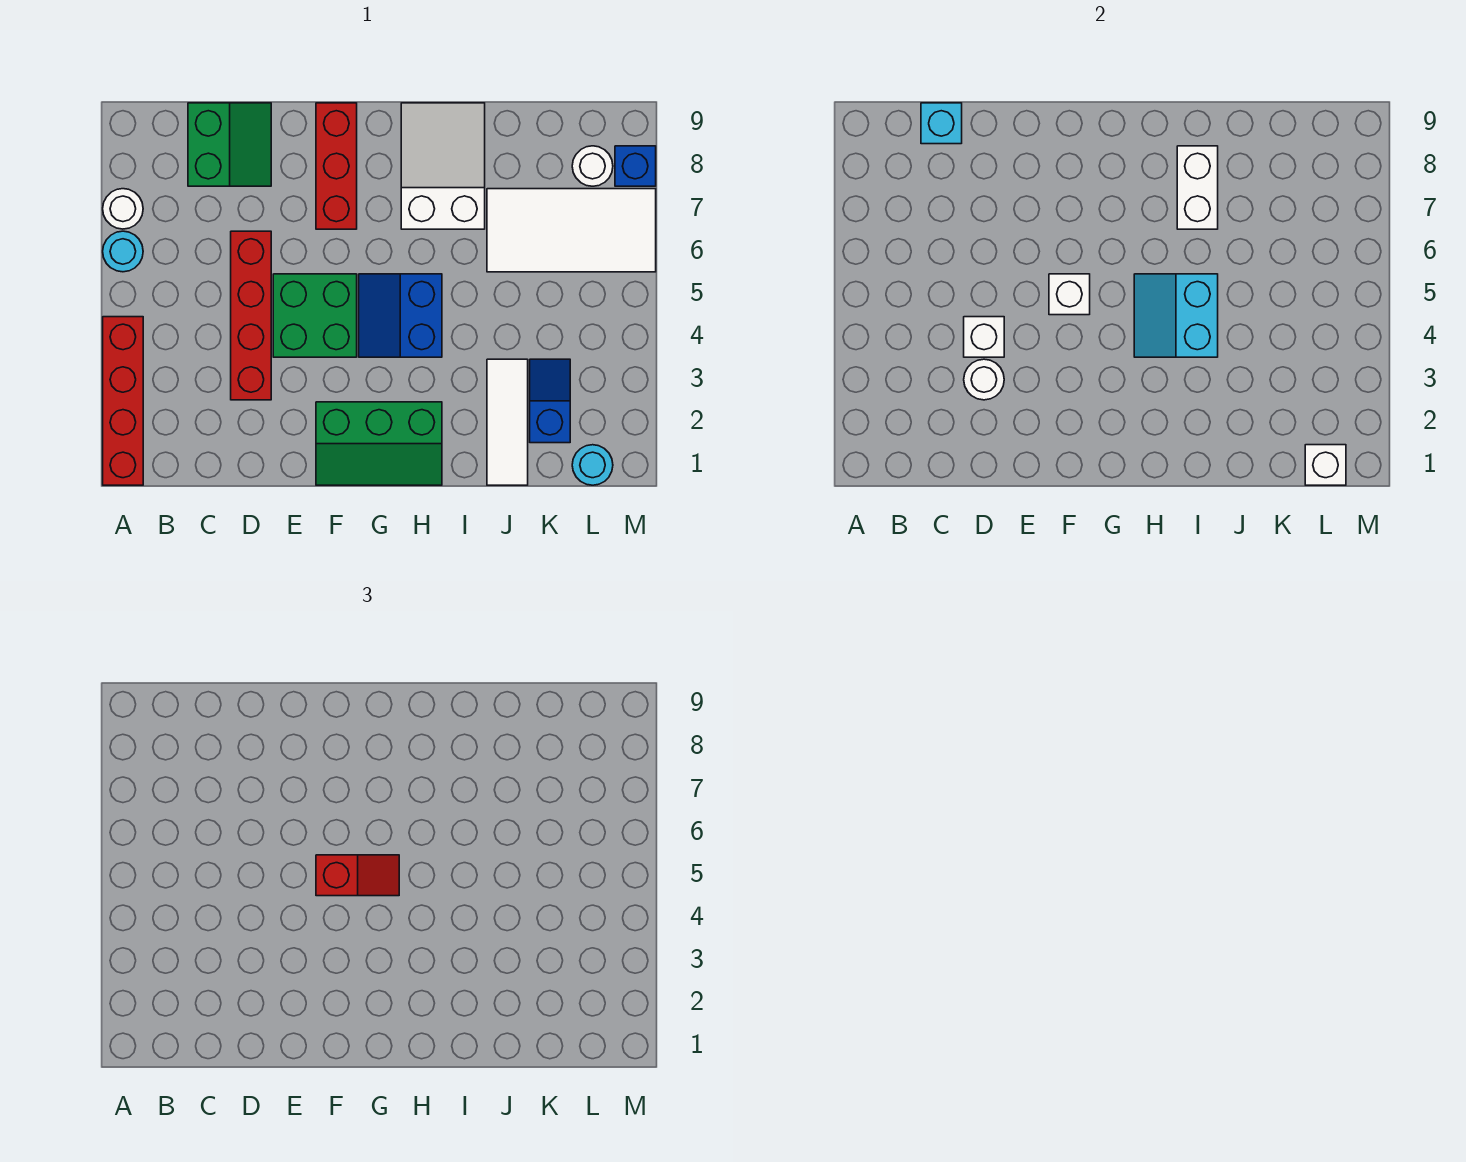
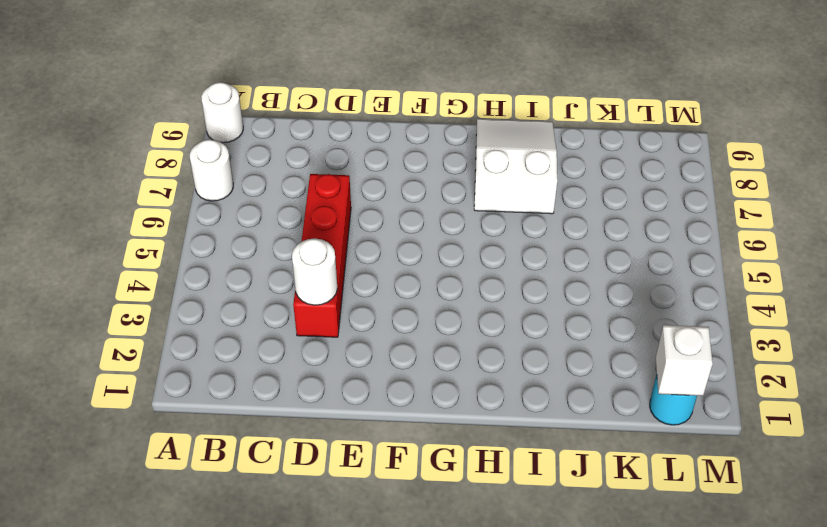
white 1x1 round brick [201,82,243,143] -> white 1x1 round brick moved to [572,146,613,186]
none -> red 1x4 brick [103,317,143,485]
none -> cyan 1x1 round brick [103,231,143,272]
none -> green 2x2 slope [188,103,271,186]

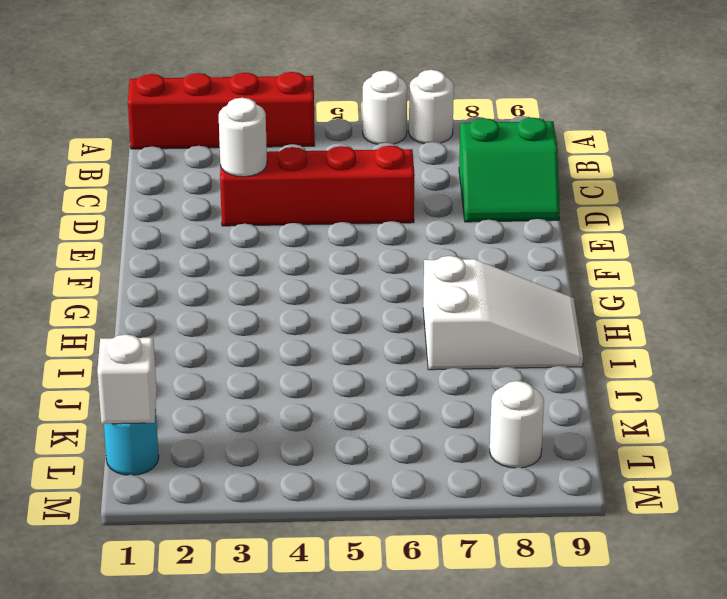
white 1x1 round brick [363,70,407,144] -> cyan 1x1 round brick [103,231,143,272]
none -> green 2x2 brick [273,274,357,357]
none -> green 2x3 slope [316,402,442,485]
none -> red 1x3 brick [316,103,357,229]

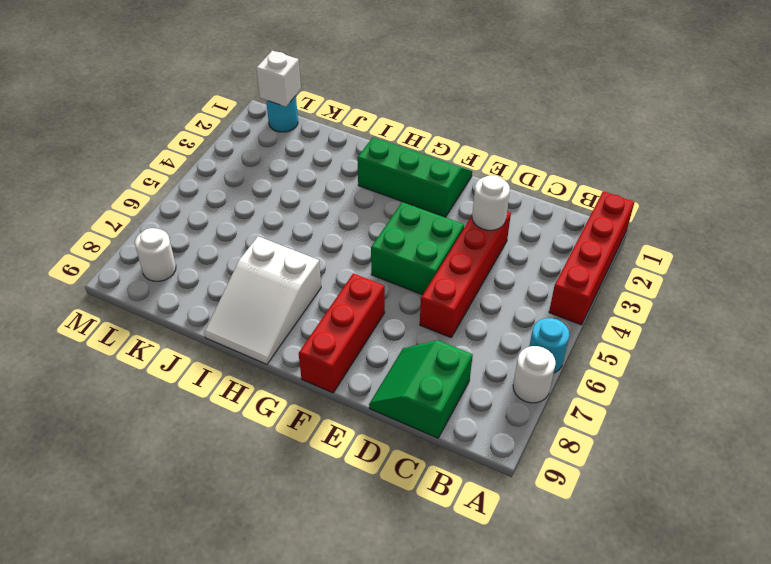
none -> blue 2x2 slope [359,274,442,357]
none -> white 1x3 tile [487,359,528,485]
none -> white 2x4 tile [487,189,656,272]

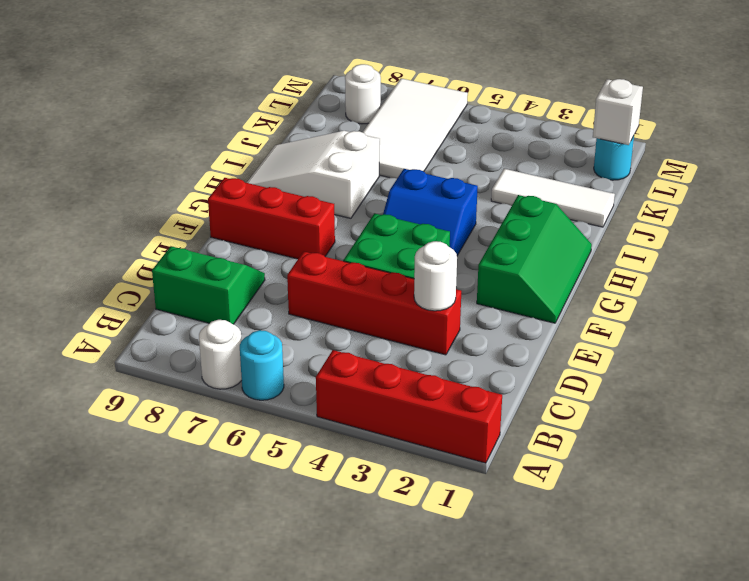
none -> blue 1x2 slope [530,359,570,443]
none -> blue 1x1 brick [615,146,656,186]
none -> cyan 1x1 brick [921,103,962,144]

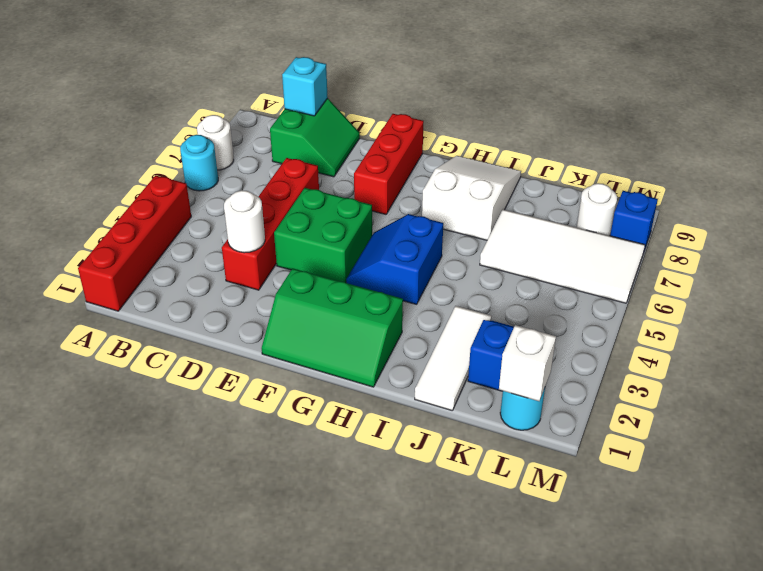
none -> white 1x1 brick [964,317,1004,357]
none -> white 1x1 brick [1049,274,1090,315]
none -> cyan 2x2 slope [1134,274,1218,357]

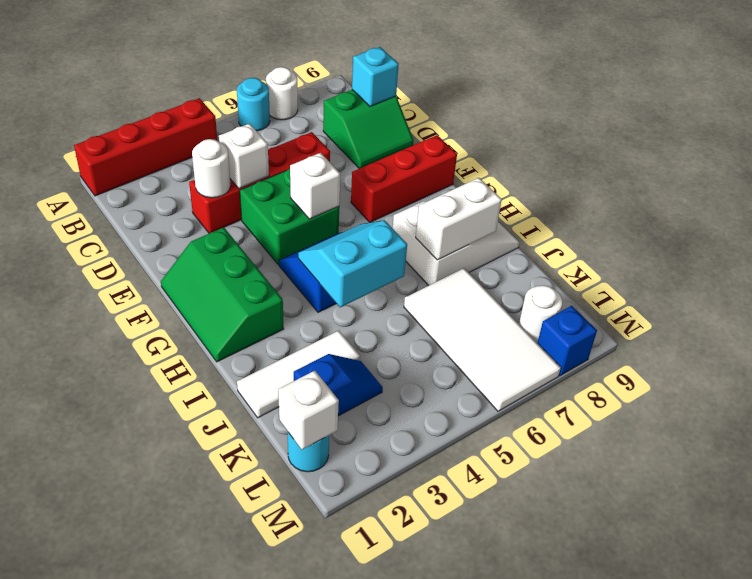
none -> red 1x2 slope [316,855,399,896]

